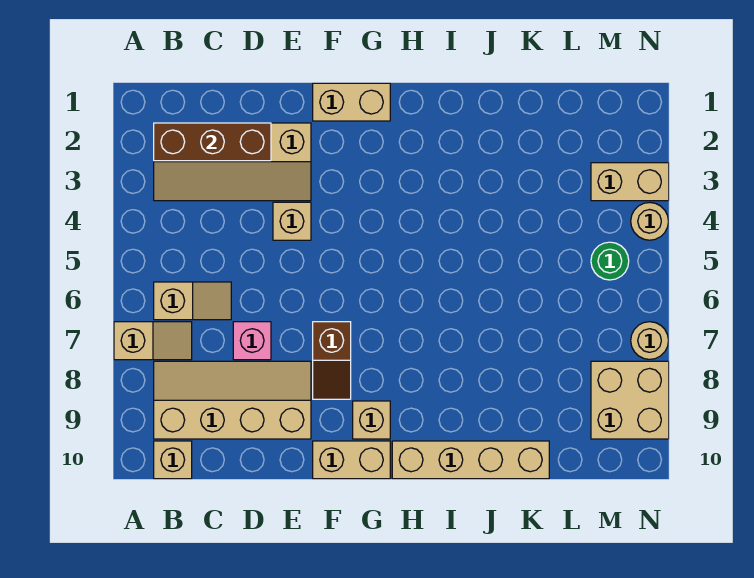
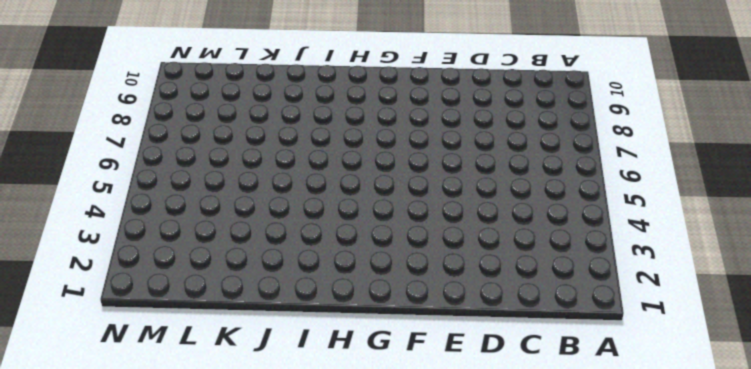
none -> tan 1x2 slope [114,322,192,360]
none -> tan 2x4 slope [154,123,311,201]
none -> tan 1x2 slope [154,282,231,320]

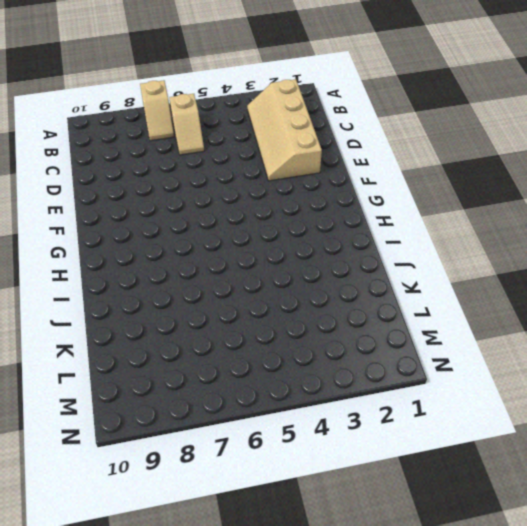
none -> tan 2x4 slope [154,361,311,439]
none -> tan 1x1 brick [154,441,192,479]
none -> pink 1x1 brick [233,322,271,360]

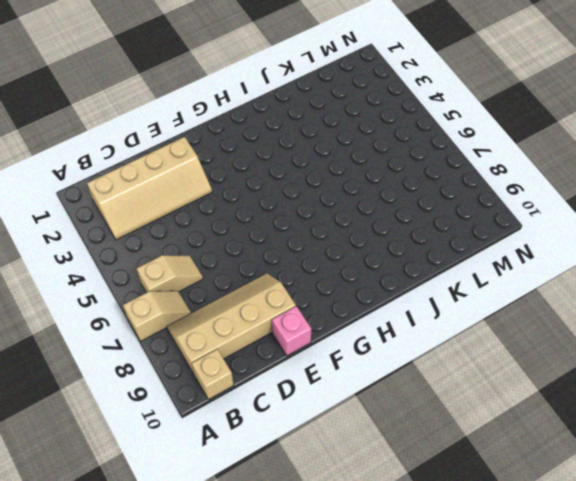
pink 1x1 brick [272,306,311,356] -> pink 1x1 brick moved to [233,322,271,360]
none -> tan 1x1 brick [273,202,311,240]
none -> tan 1x2 brick [313,83,390,121]
none -> brown 1x2 slope [313,322,351,399]

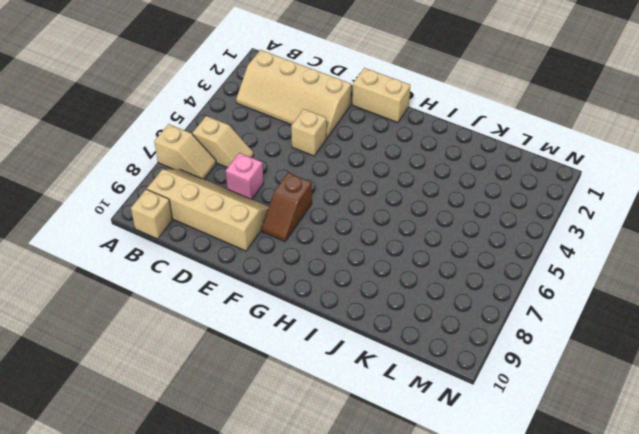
none -> tan 1x2 brick [313,441,390,479]
none -> tan 1x1 brick [353,401,390,439]
none -> tan 1x4 brick [392,441,549,479]

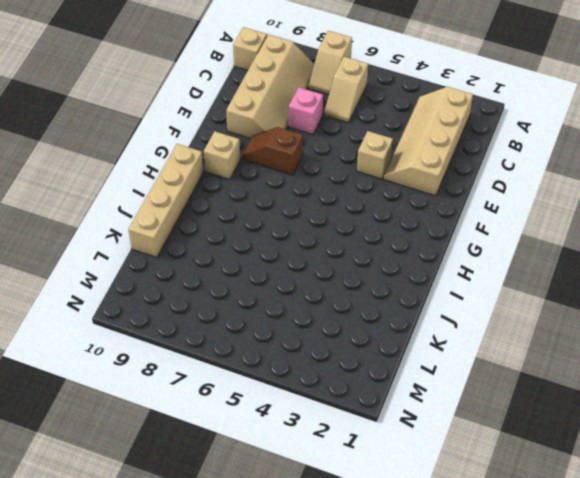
none -> tan 1x2 brick [313,83,390,121]
none -> tan 1x2 brick [313,441,390,479]
none -> tan 1x2 brick [591,163,669,201]

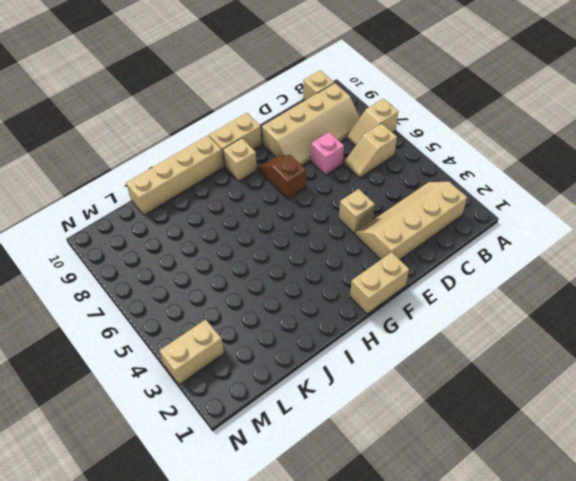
none -> green 1x1 round brick [591,242,629,280]
none -> tan 2x2 brick [591,361,669,439]
none -> tan 1x1 round brick [631,203,668,240]

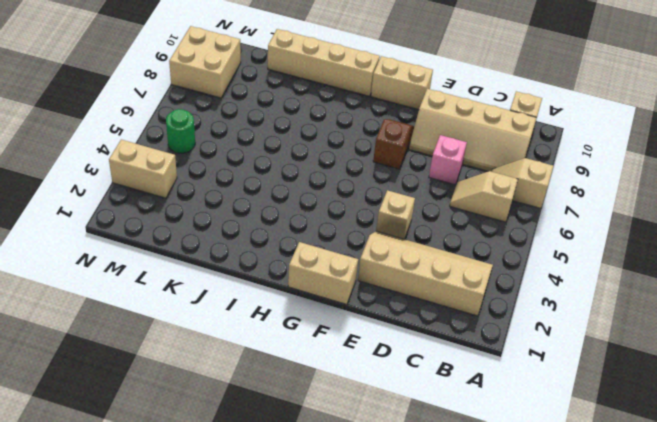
none -> tan 1x1 brick [353,401,390,439]
none -> tan 1x1 round brick [631,203,668,240]
none -> tan 1x1 round brick [631,322,668,359]

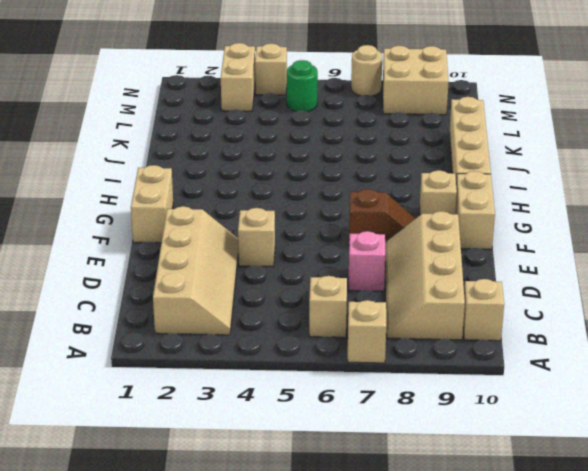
tan 1x1 brick [255,44,287,95] -> tan 1x1 round brick [631,203,668,240]
none -> brown 1x3 brick [154,123,271,161]

